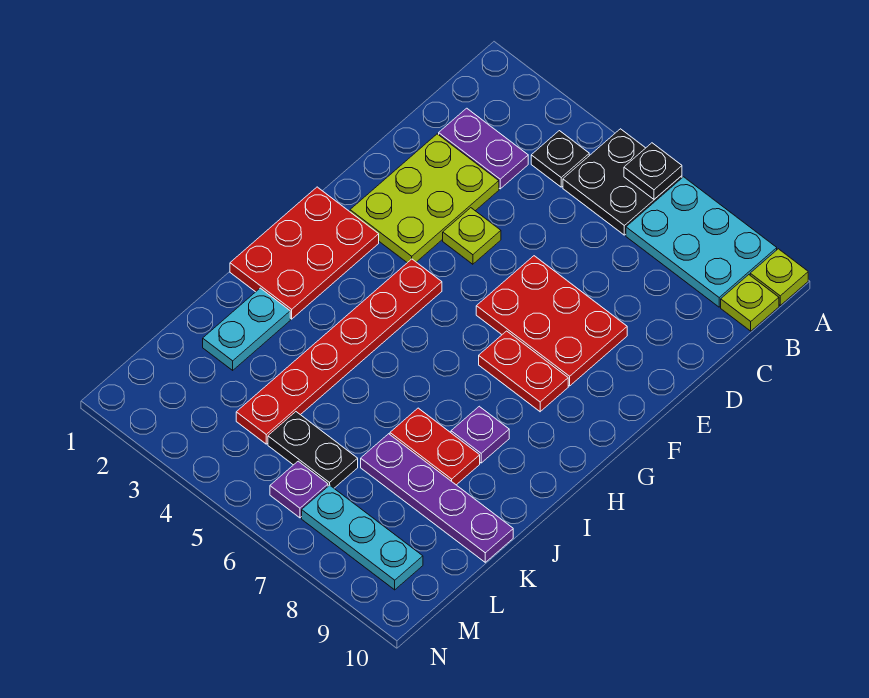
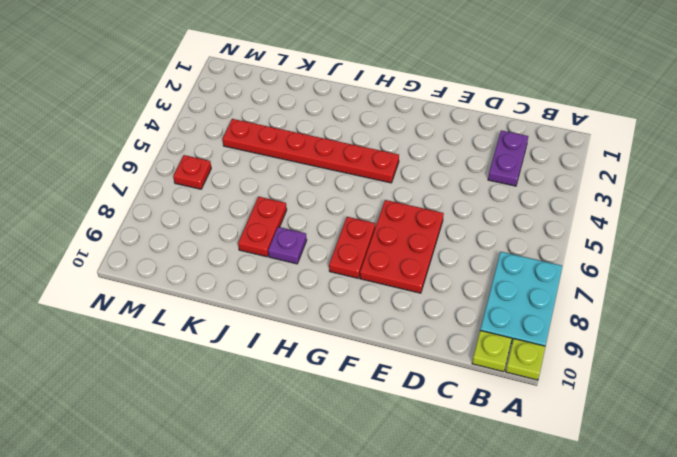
red 1x1 plate [173,155,211,189] -> purple 1x1 plate [270,461,328,518]
none -> black 2x2 plate [563,129,682,235]
none -> black 1x1 plate [531,131,589,187]
none -> lime 2x3 plate [350,134,499,263]

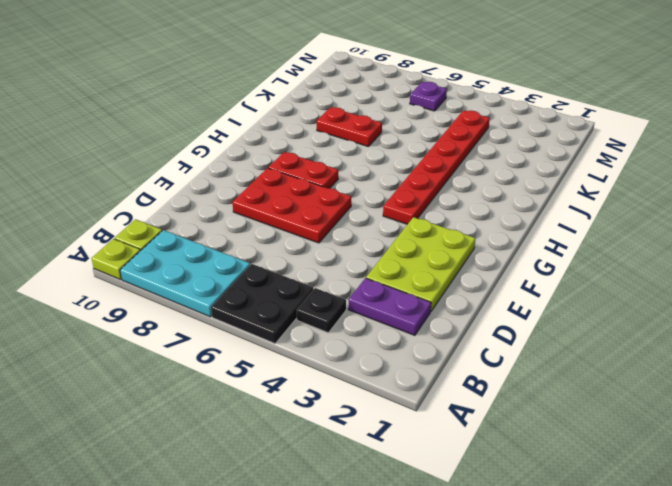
none -> lime 1x1 plate [443,208,501,264]
none -> red 2x3 plate [230,187,379,319]
none -> purple 1x1 plate [451,406,509,463]

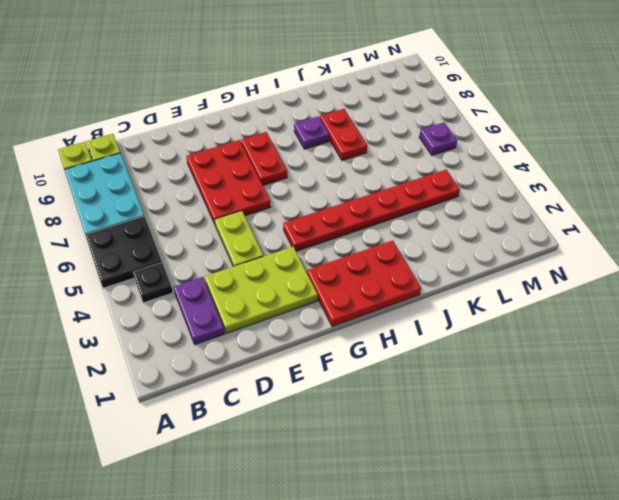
lime 1x2 plate [214,211,263,267] -> lime 1x1 plate [443,208,501,264]
none -> cyan 1x2 plate [203,288,290,370]
none -> purple 1x4 plate [361,434,513,562]
none -> black 1x2 plate [268,412,358,488]

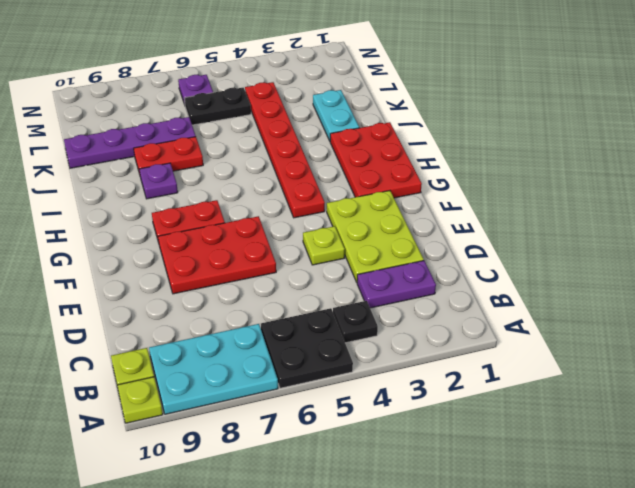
none -> cyan 1x3 plate [302,485,423,590]
none -> black 1x1 plate [624,143,682,199]

